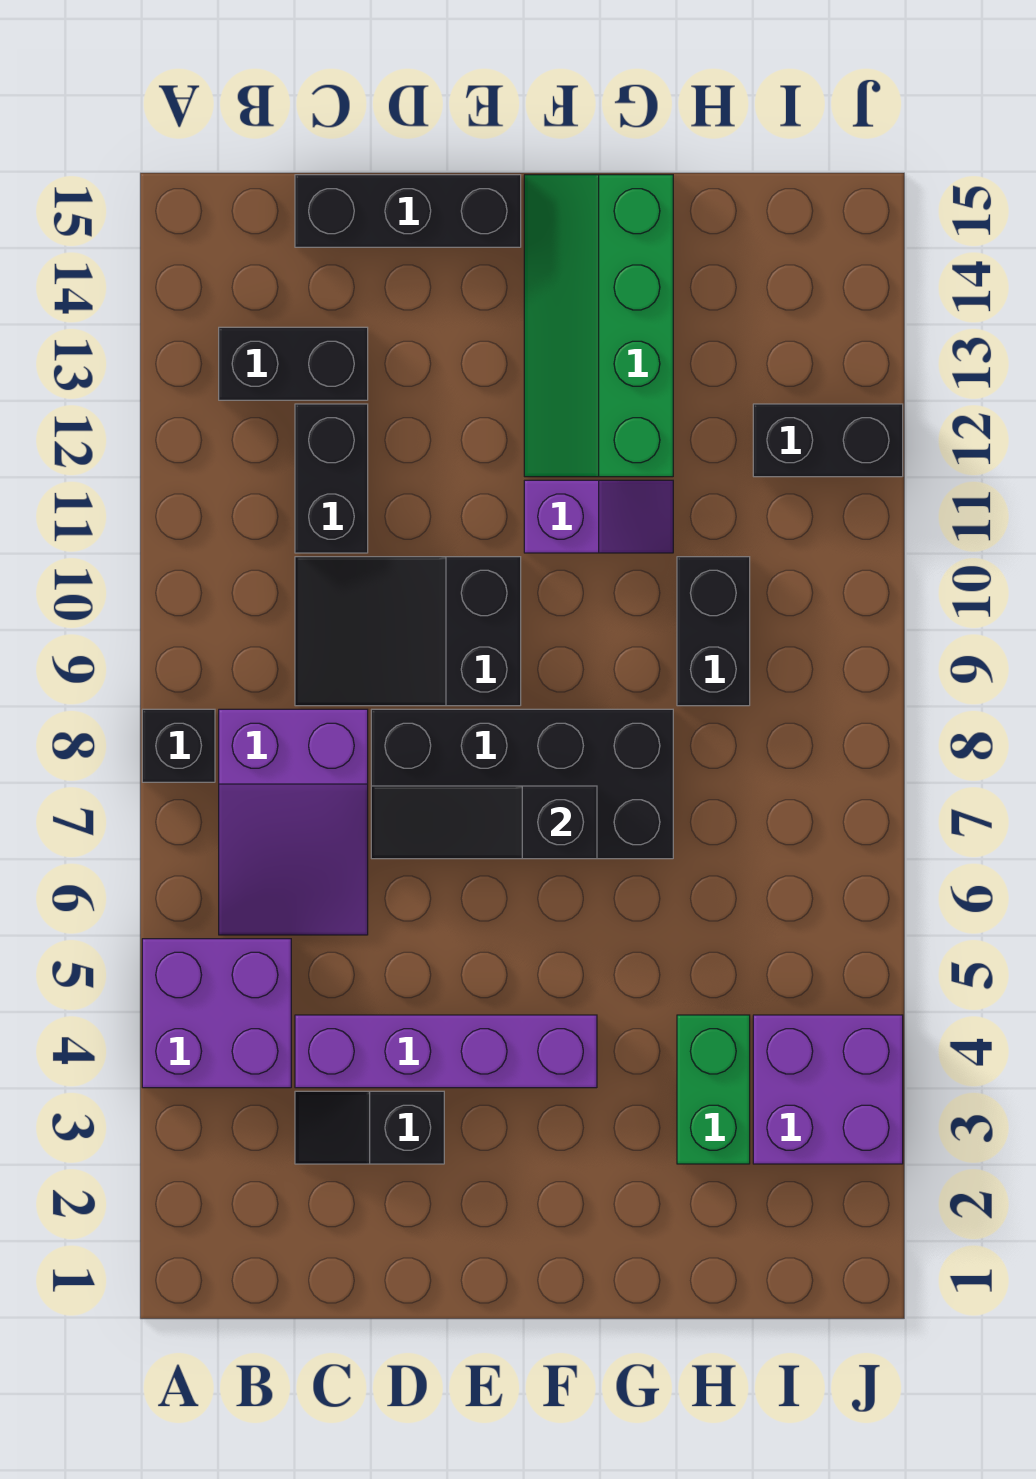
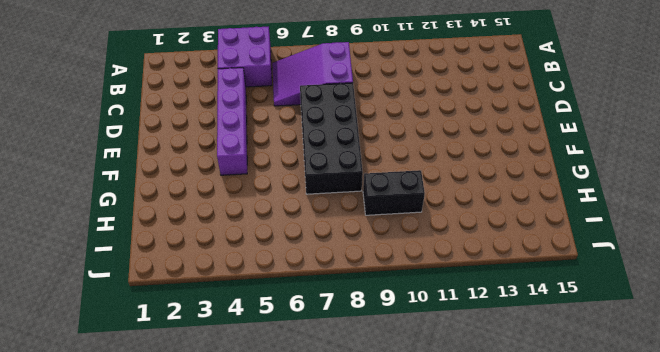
none -> black 1x1 brick [142,709,215,782]
none -> black 1x2 brick [219,327,368,400]
none -> black 1x2 slope [295,1091,444,1164]

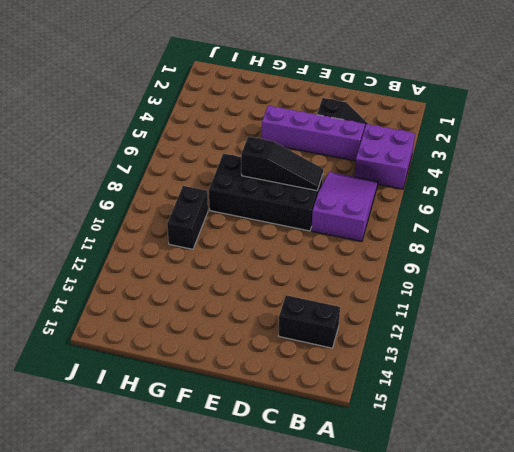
none -> black 1x1 brick [142,709,215,782]
none -> black 2x3 slope [295,557,521,706]
none -> black 1x2 brick [295,404,368,553]

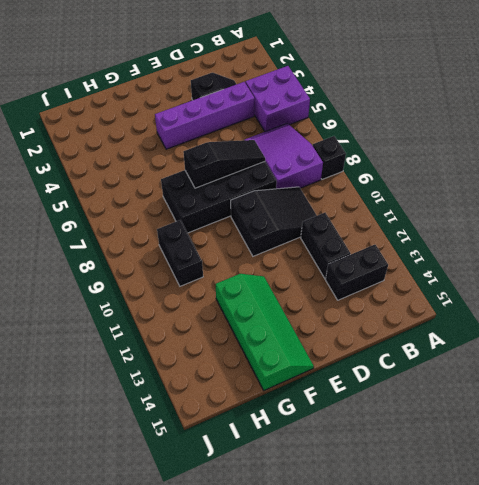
none -> black 1x3 brick [295,175,521,247]
none -> purple 1x2 slope [524,480,673,553]
none -> green 1x2 brick [677,1015,750,1164]

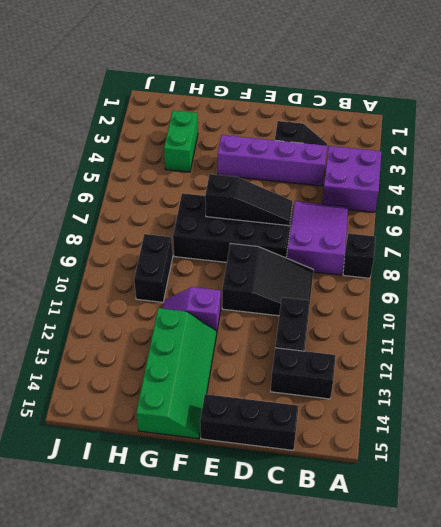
none -> purple 2x2 brick [753,1015,903,1164]
none -> black 1x2 brick [753,404,903,477]

